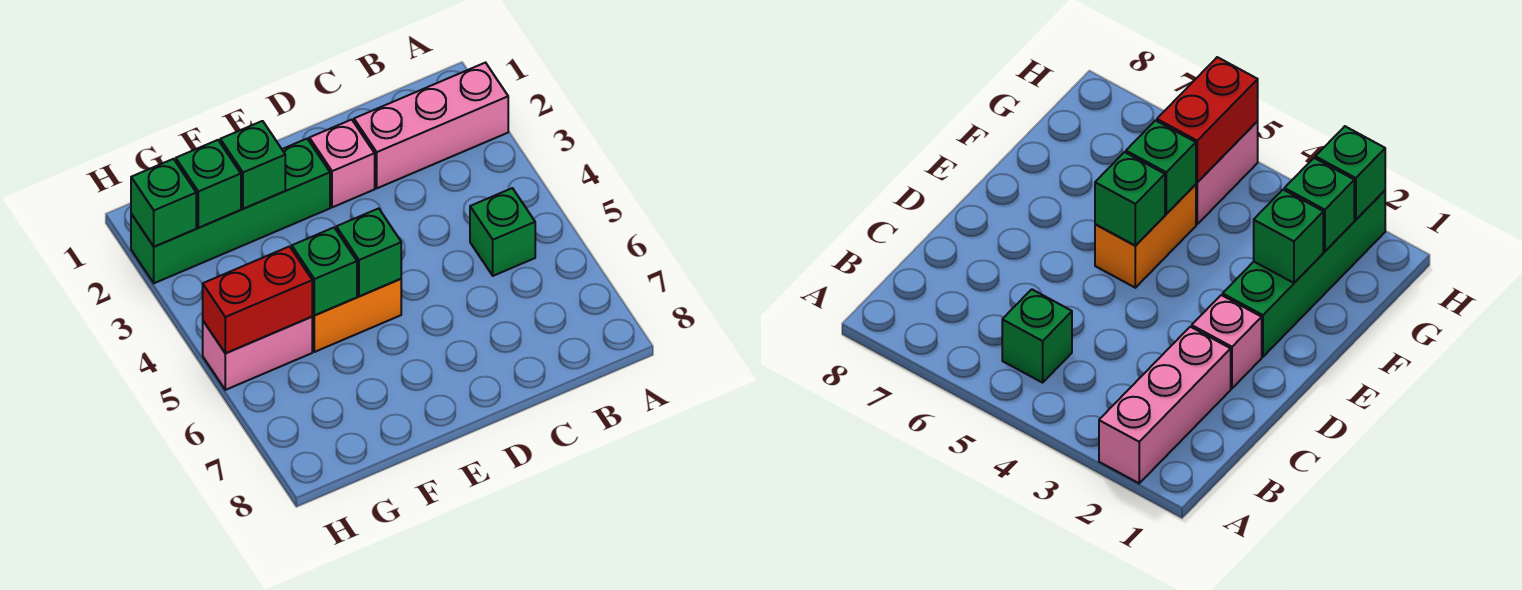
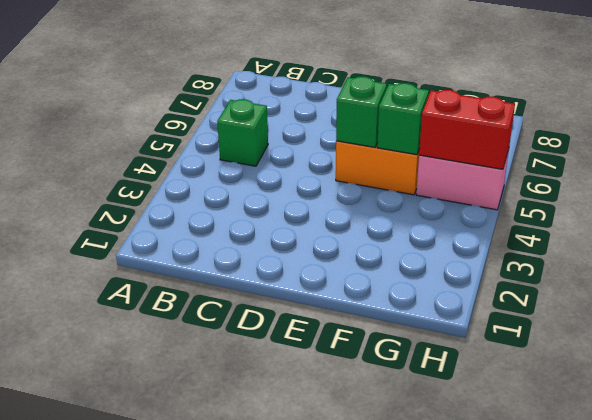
none -> pink 1x3 brick [354,63,508,188]
none -> pink 1x1 brick [309,120,375,207]
none -> green 1x4 brick [131,139,330,283]

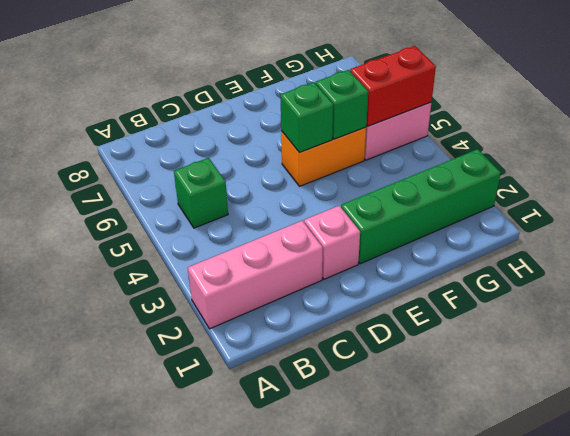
none -> green 1x1 brick [220,121,285,209]
none -> green 1x1 brick [176,140,241,228]
none -> green 1x1 brick [131,159,196,247]

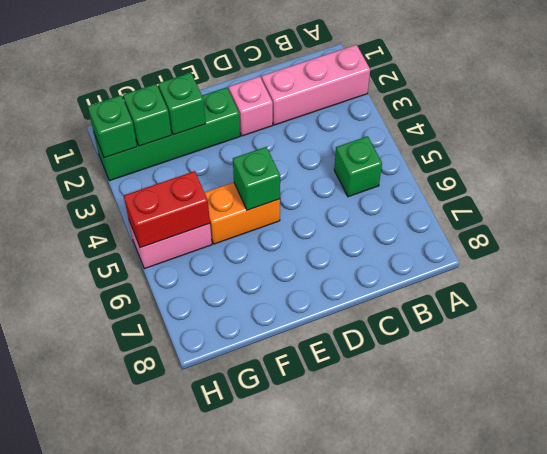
none -> green 1x1 brick [292,228,357,315]

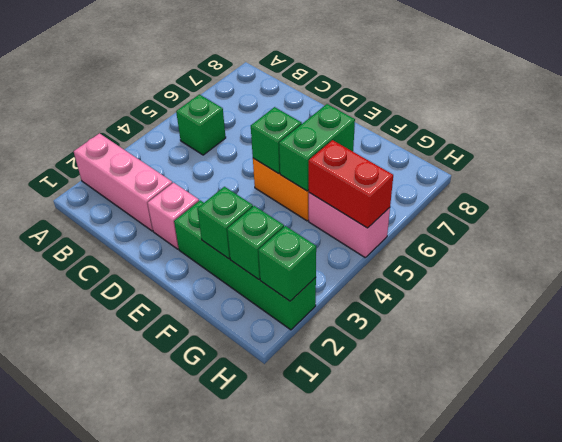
green 1x2 brick [279,104,355,191] -> green 1x1 brick [292,228,357,315]

